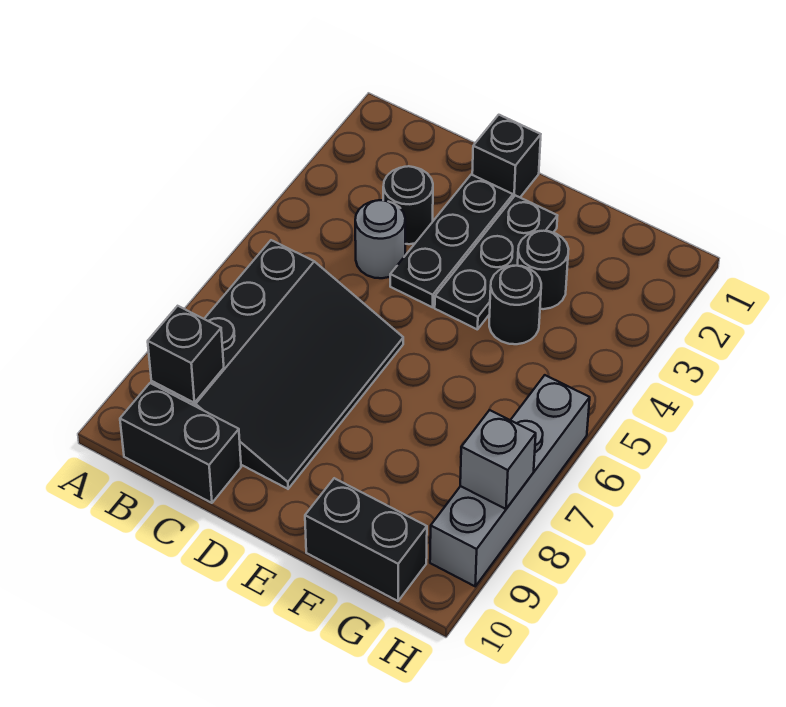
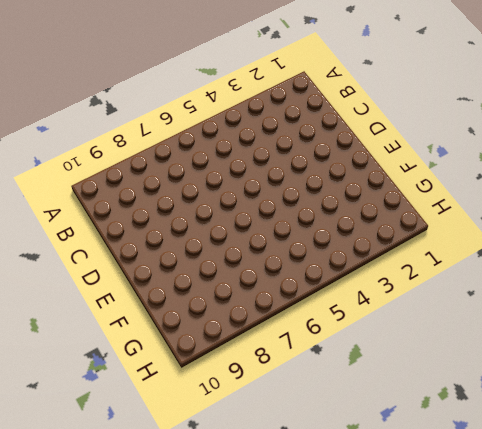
none -> black 3x4 slope [151,240,403,489]
none -> black 1x2 brick [120,383,241,503]
none -> black 1x1 round brick [383,166,433,244]

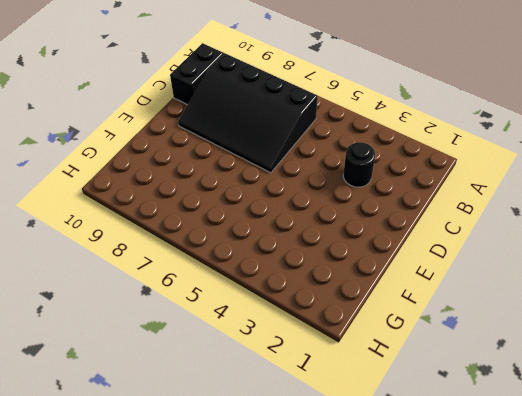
none -> grey 1x1 round brick [355,200,405,278]
none -> black 1x1 brick [472,115,541,197]
none -> black 1x3 plate [390,175,513,307]

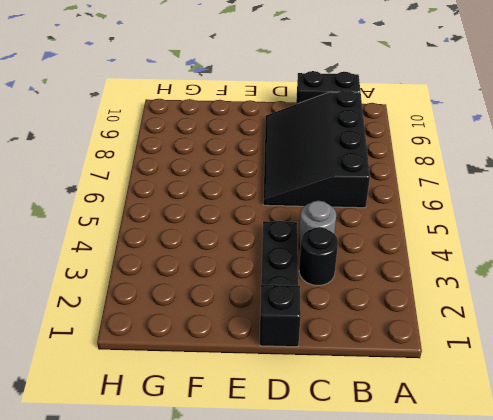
none -> black 1x3 plate [435,195,557,330]
none -> black 1x1 round brick [518,231,569,309]
none -> black 1x1 round brick [489,266,541,344]

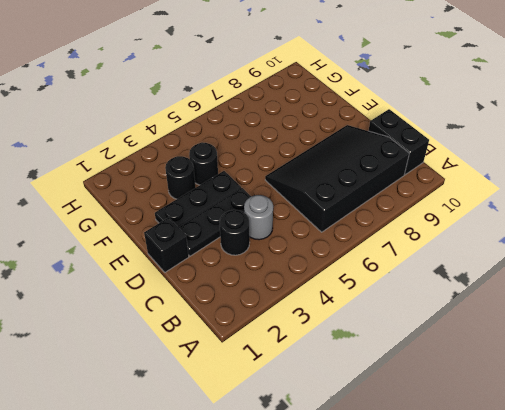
none -> black 1x2 brick [305,478,427,601]
none -> grey 1x4 brick [430,375,590,586]
none -> black 1x1 brick [148,306,224,403]

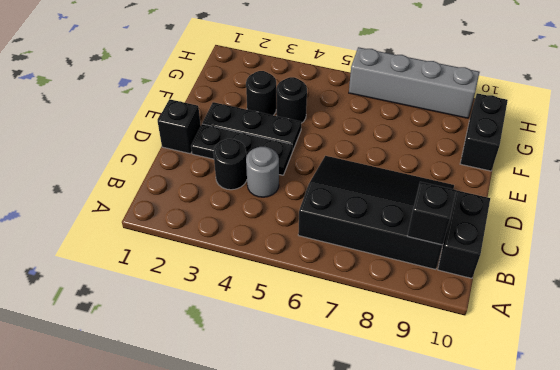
none -> grey 1x1 brick [460,410,536,509]

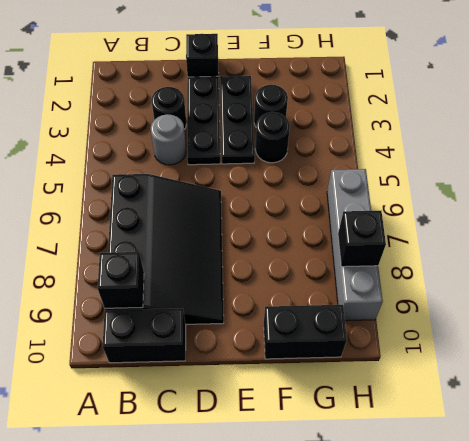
black 1x1 brick [338,211,386,267] -> grey 1x1 brick [460,410,536,509]

